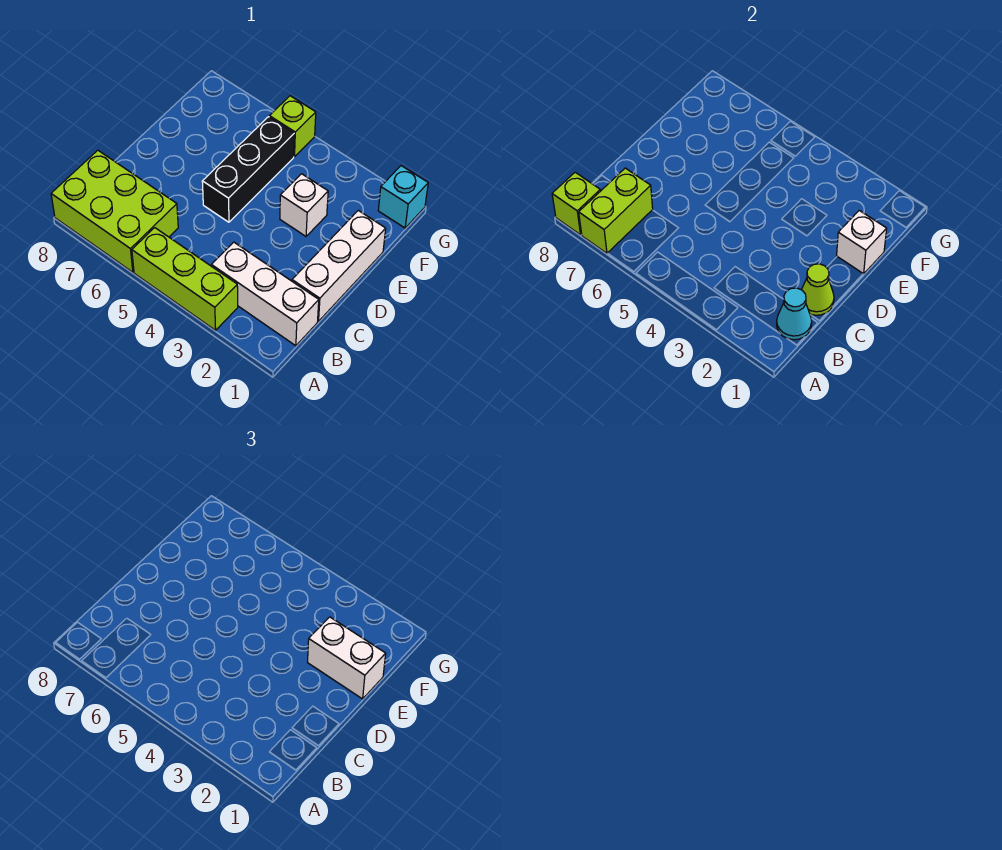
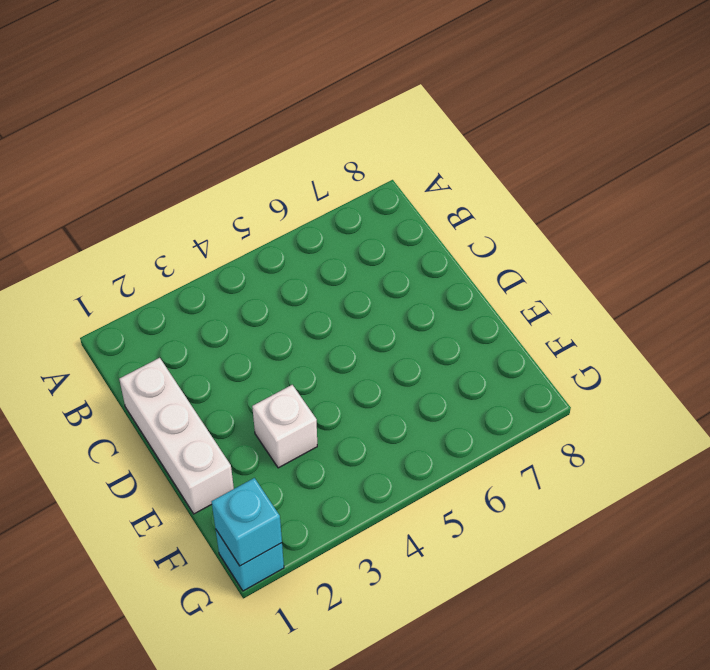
cyan 1x1 brick [212,478,282,566] -> none
none -> lime 1x3 brick [132,228,238,330]
none -> lime 2x3 brick [51,150,178,272]
none -> white 1x3 brick [212,242,319,346]

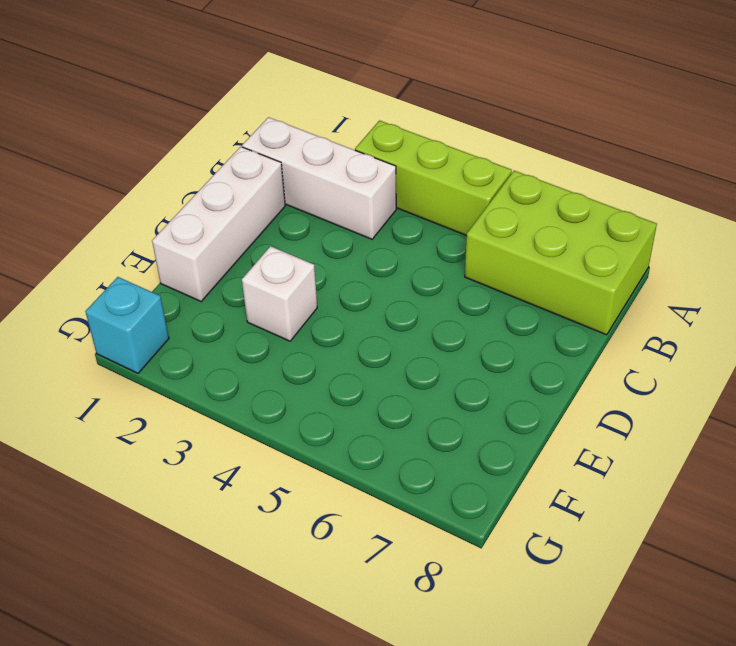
none -> black 1x3 brick [202,117,294,222]
none -> lime 1x1 brick [269,96,316,157]
none -> lime 1x2 brick [579,168,653,253]

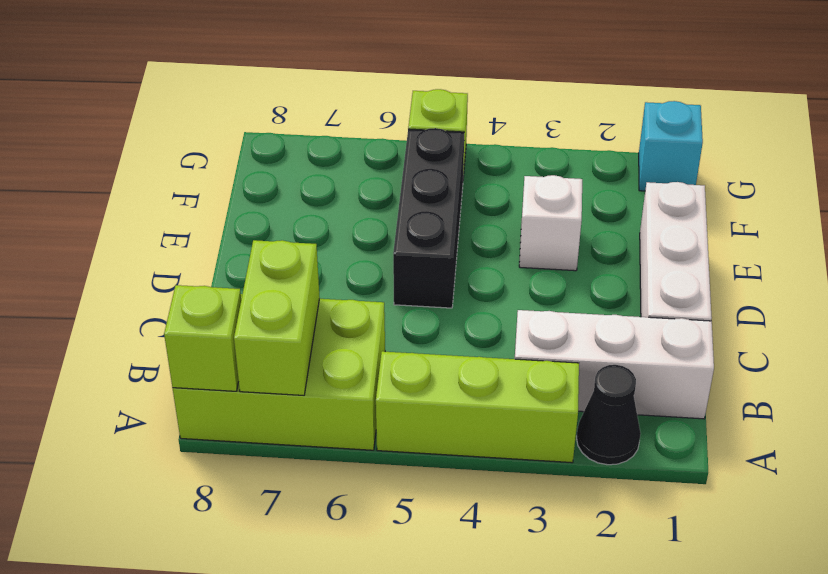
black 1x1 cone [577,365,641,465] -> none
none -> cyan 1x1 cone [777,288,812,340]
none -> lime 1x1 cone [802,264,834,315]
none -> white 1x1 brick [837,210,887,274]

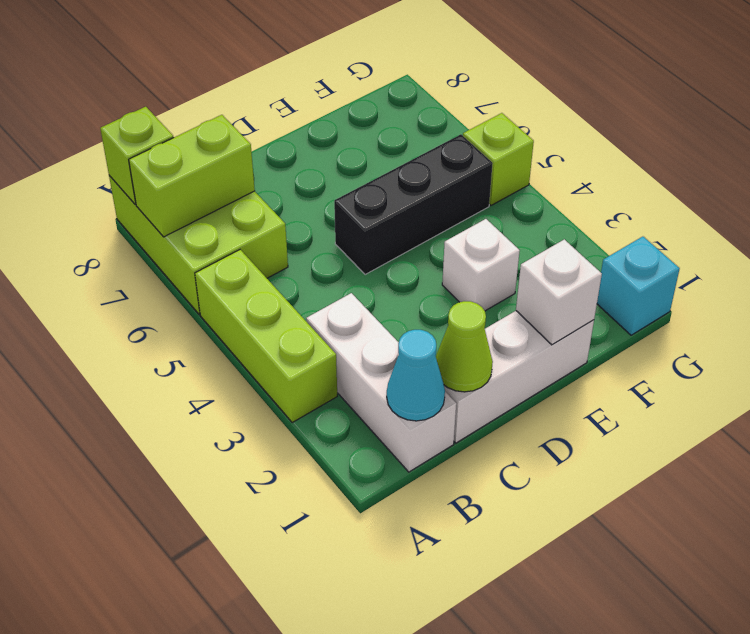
none -> white 1x2 brick [308,617,386,699]

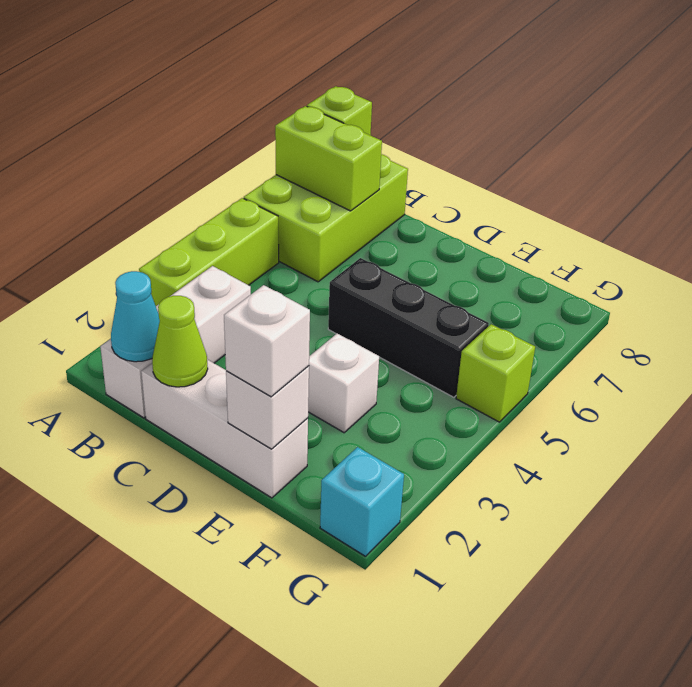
white 1x1 brick [224,285,310,397] -> white 1x2 brick [308,617,386,699]

